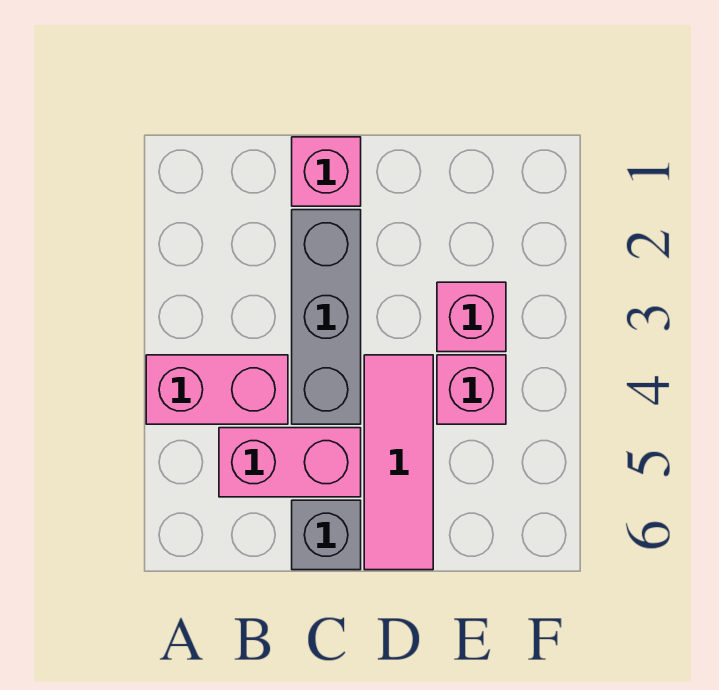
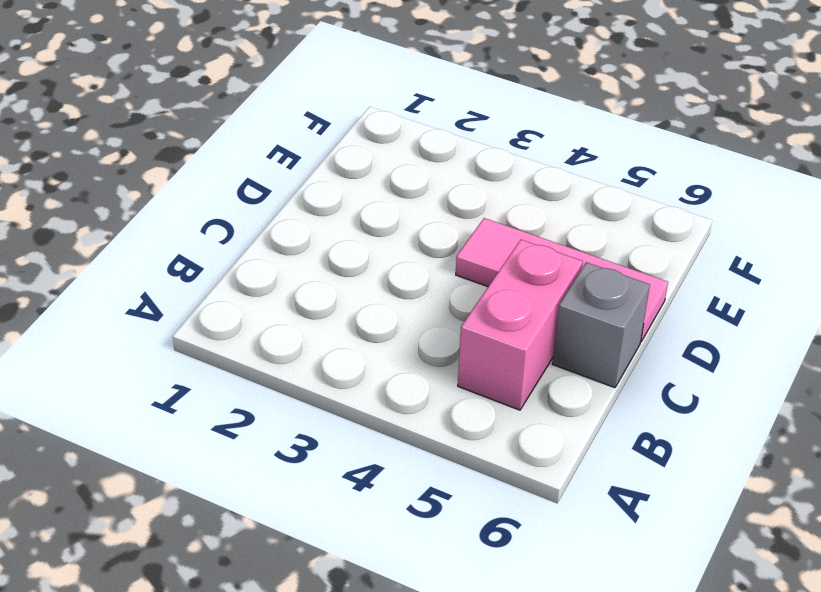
none -> pink 1x2 brick [146,355,288,424]
none -> pink 1x1 brick [292,137,361,206]

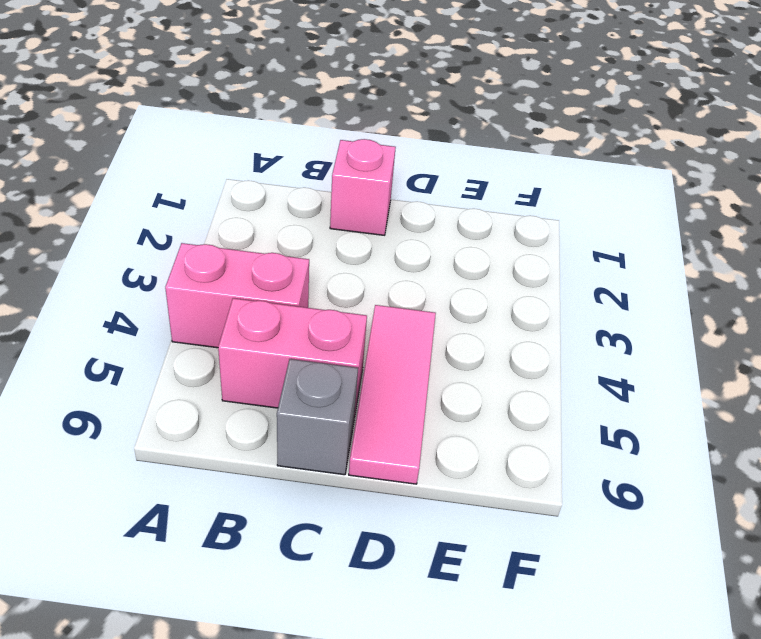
none -> grey 1x3 brick [292,210,361,424]
none -> pink 1x1 brick [437,282,506,352]

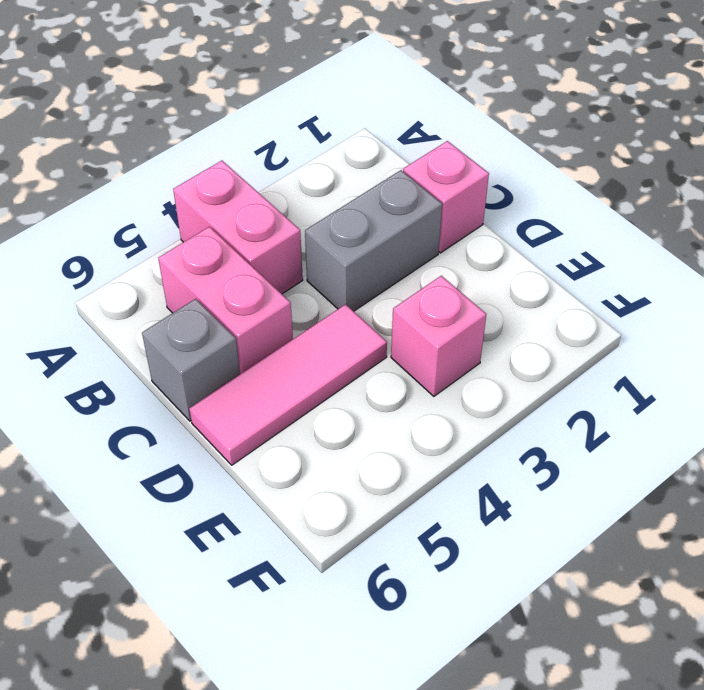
grey 1x2 brick [305,170,442,311] -> grey 1x3 brick [292,210,361,424]
none -> pink 1x1 brick [437,355,506,424]

